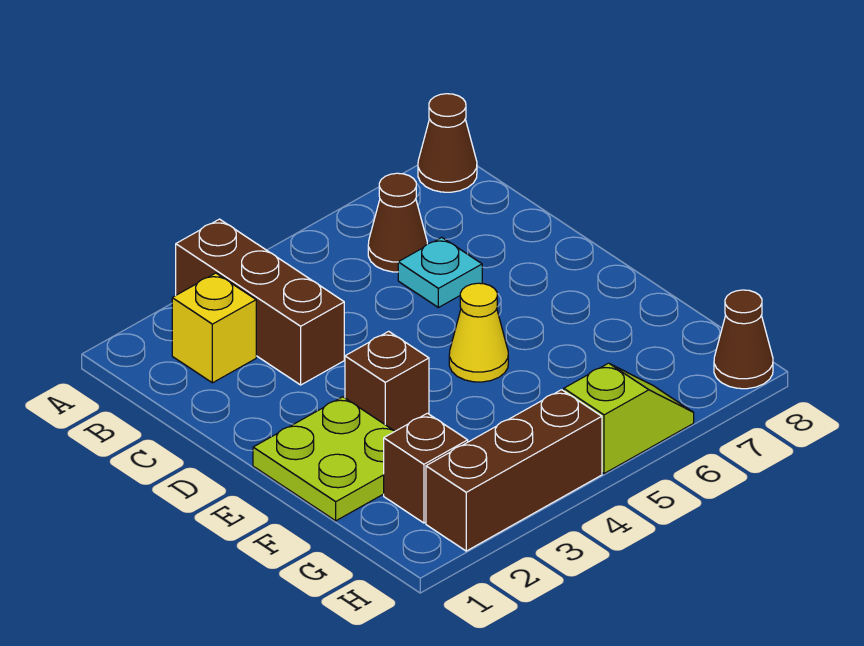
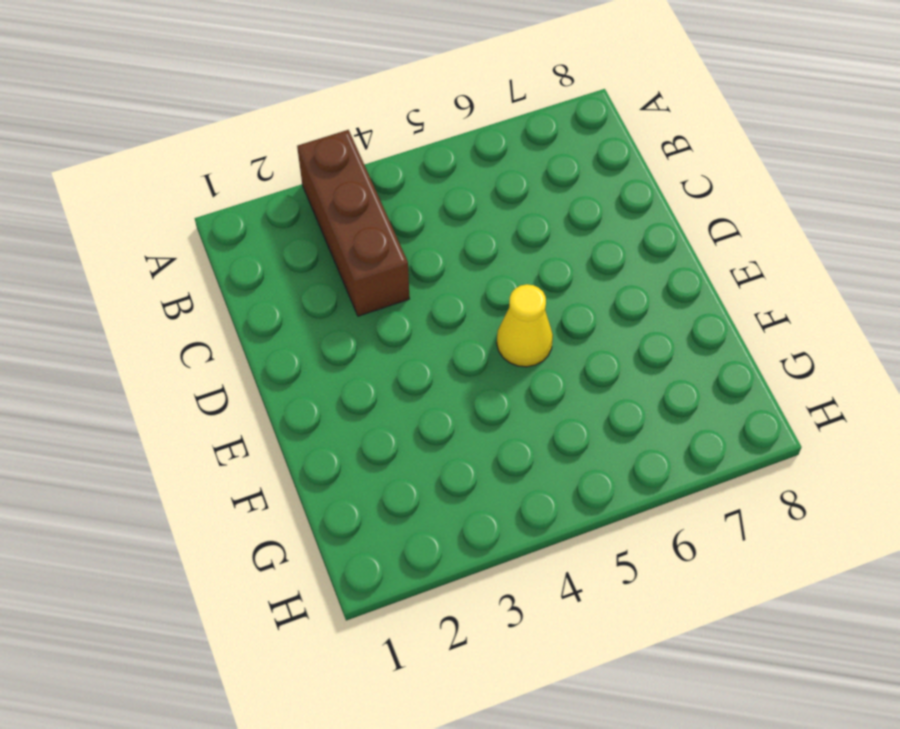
none -> brown 1x1 cone [418,94,477,192]
none -> yellow 1x1 brick [172,273,256,383]
none -> brown 1x1 cone [368,173,427,272]

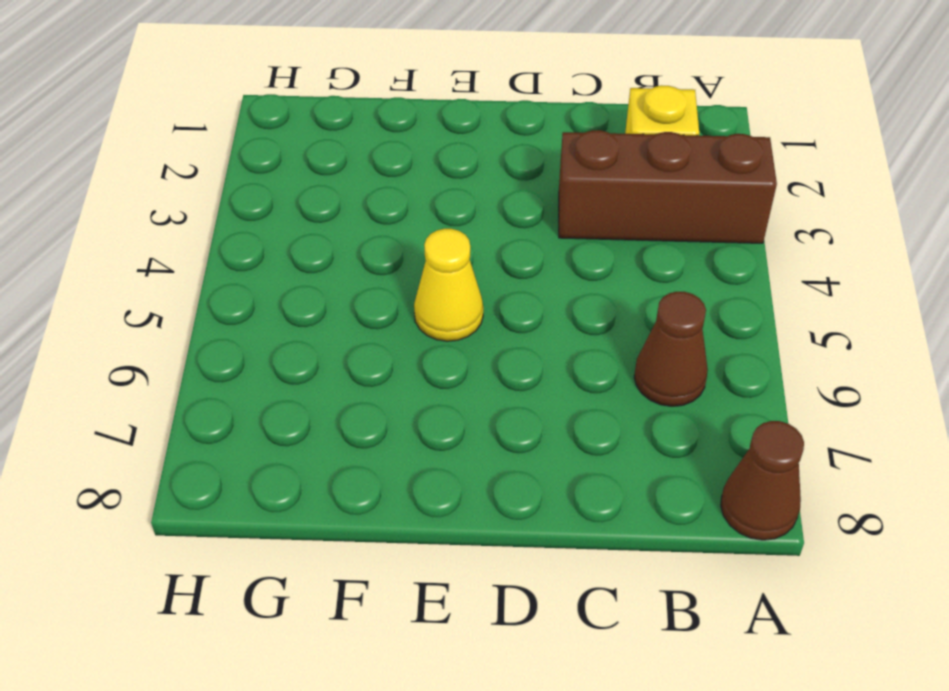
none -> cyan 1x1 plate [398,237,482,308]
none -> lime 2x2 plate [253,397,395,521]
none -> brown 1x1 brick [345,331,429,431]

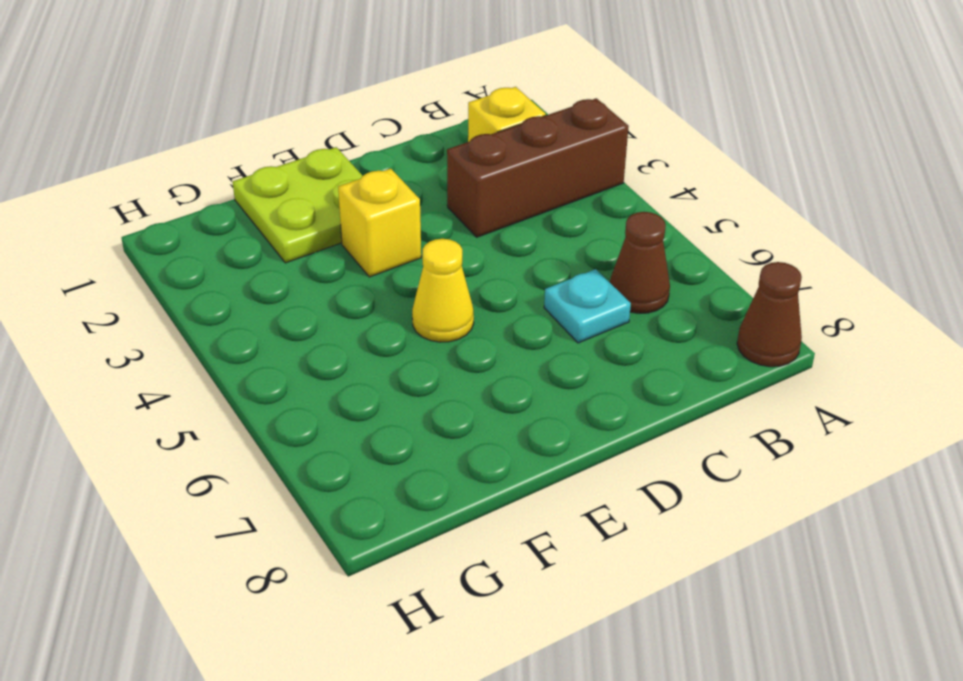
yellow 1x1 brick [338,169,421,277] -> brown 1x1 brick [345,331,429,431]
none -> brown 1x1 brick [384,413,468,523]
none -> brown 1x3 brick [426,390,602,551]
none -> lime 1x2 slope [564,363,694,474]

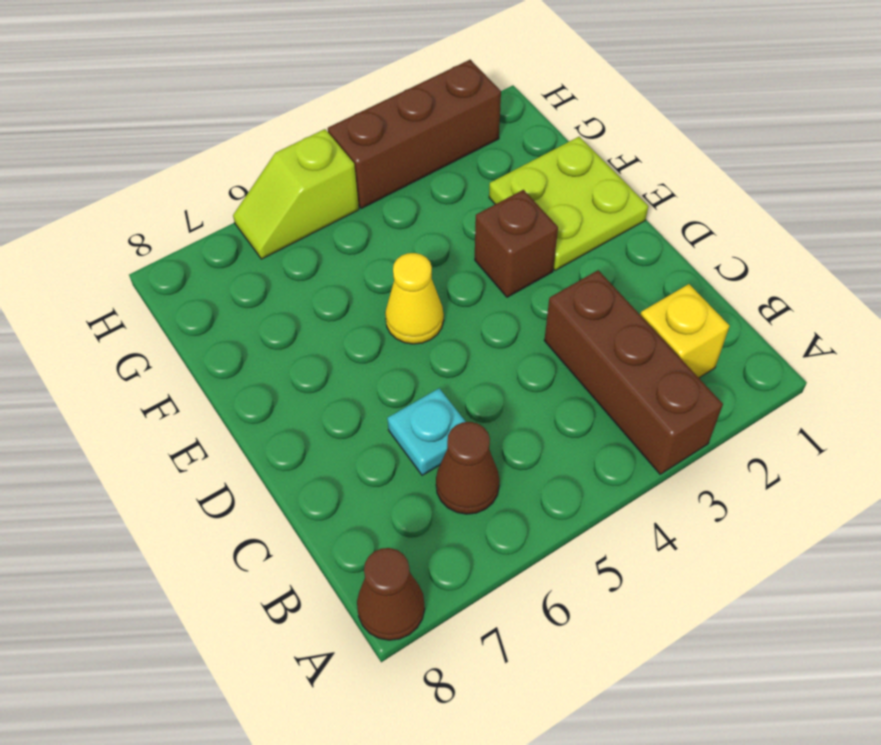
none -> brown 1x1 brick [384,413,468,523]
none -> brown 1x1 cone [714,290,773,389]

